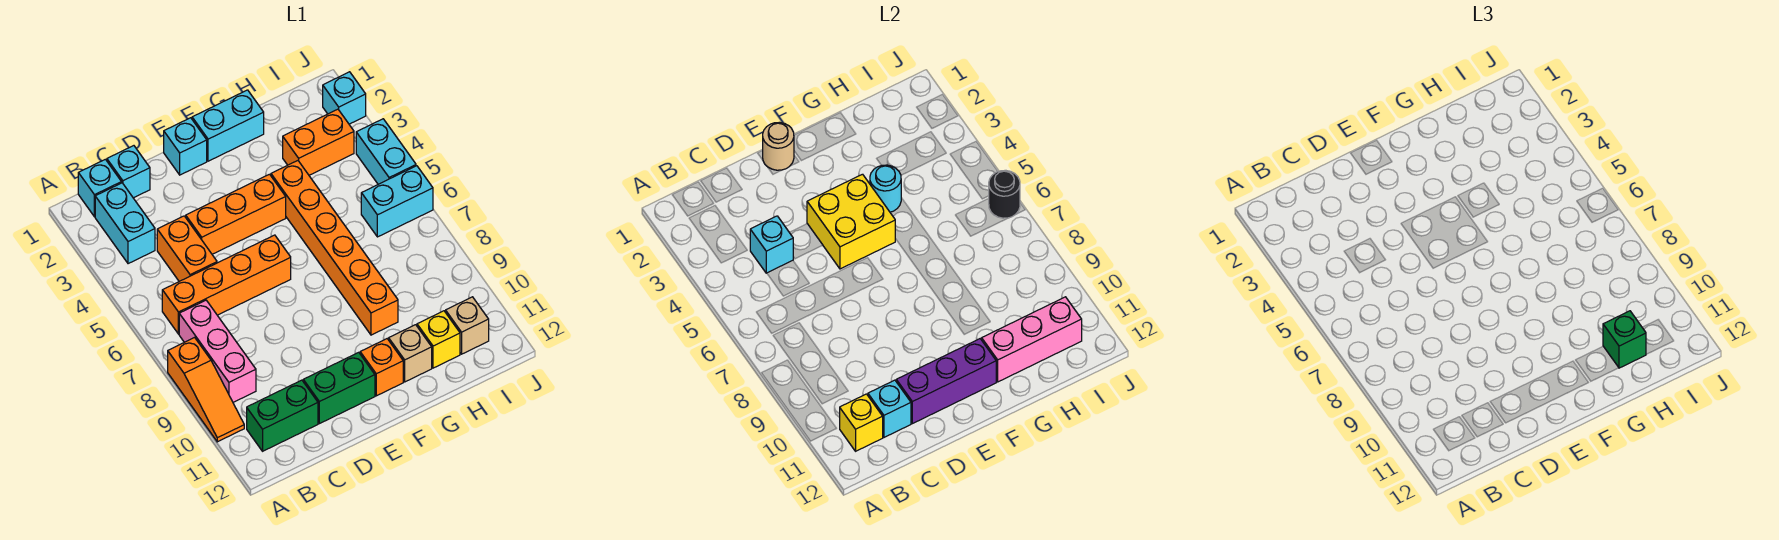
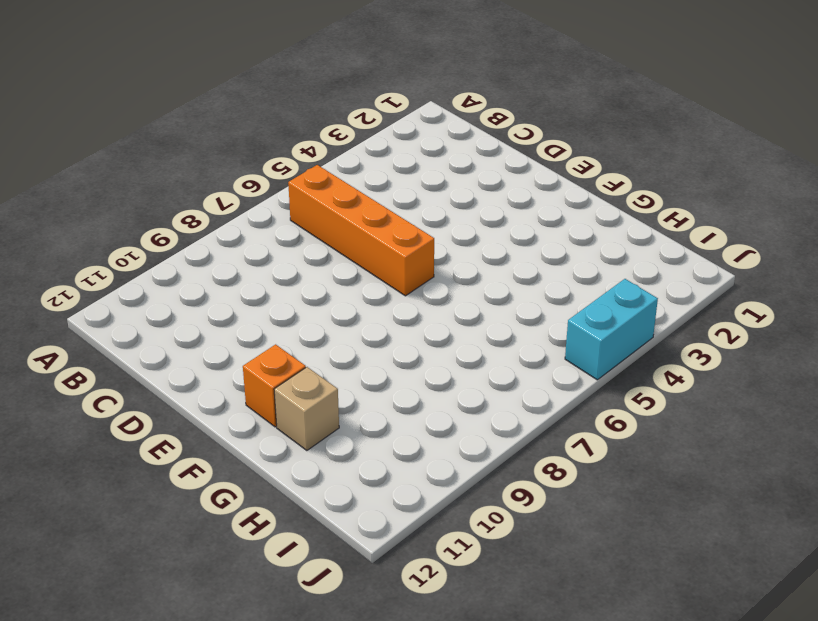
none -> orange 1x3 slope [168,338,244,442]
none -> cyan 1x1 brick [78,159,122,217]
none -> cyan 1x2 brick [95,183,155,264]
none -> pink 1x3 brick [179,300,256,402]

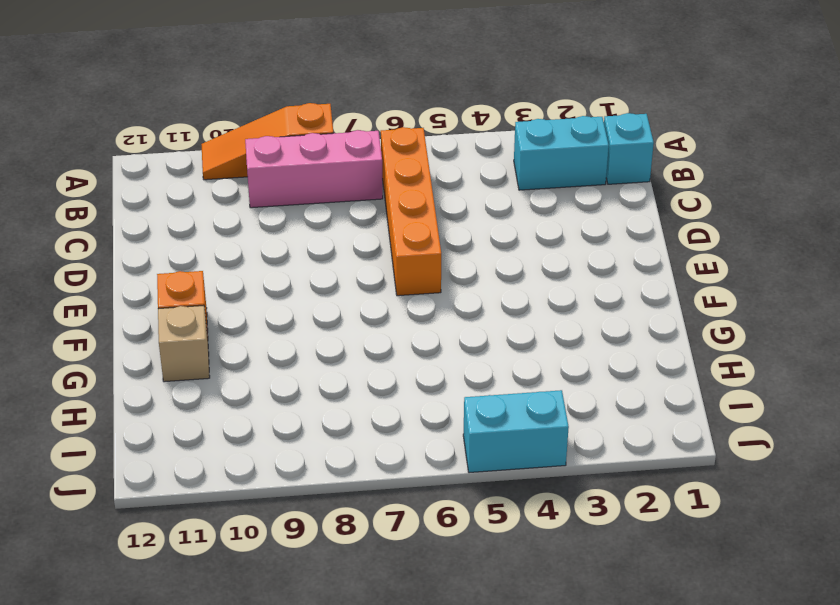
none -> green 1x2 brick [247,380,318,451]
none -> cyan 1x1 brick [107,146,150,198]
none -> orange 1x2 brick [157,216,217,281]
none -> orange 1x3 brick [186,174,286,254]

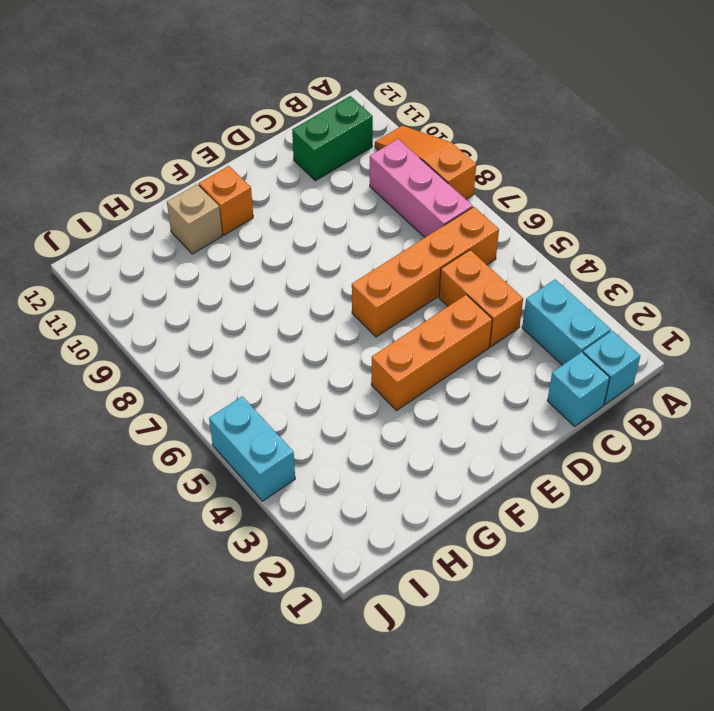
none -> green 1x2 brick [303,352,375,424]
none -> cyan 1x1 brick [164,118,207,175]
none -> cyan 1x2 brick [192,90,264,161]
none -> orange 1x6 brick [271,161,398,335]

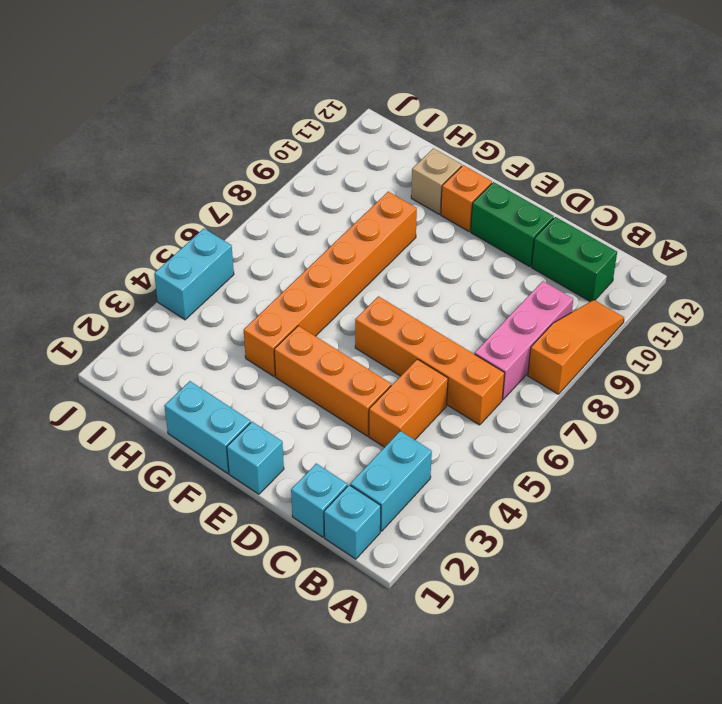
none -> orange 1x2 brick [283,109,354,175]
none -> yellow 1x1 brick [417,311,460,368]
none -> cyan 1x2 brick [361,166,433,237]
none -> tan 1x1 brick [446,297,489,354]

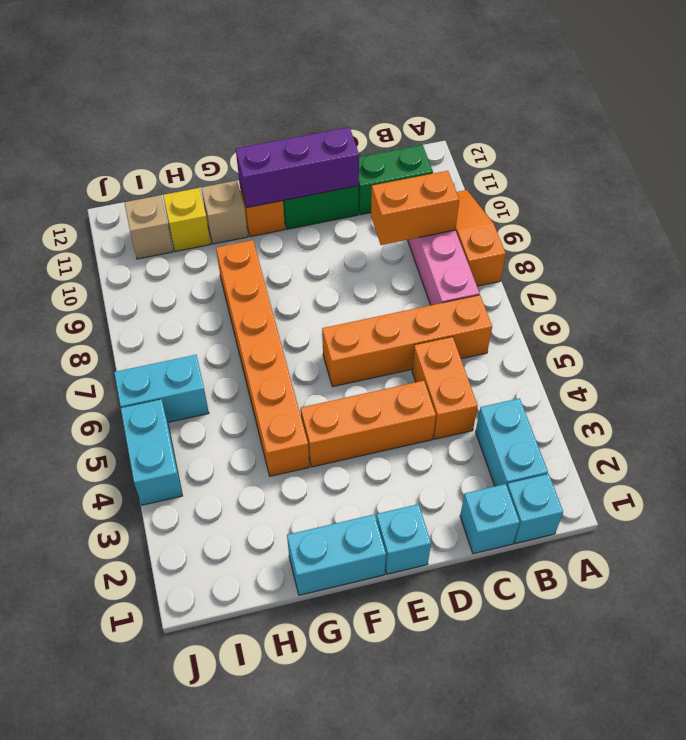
orange 1x2 brick [371,171,459,245] -> orange 1x2 brick moved to [283,109,354,175]
none -> cyan 1x1 brick [323,72,366,124]
none -> yellow 1x1 brick [840,394,883,451]
none -> cyan 1x1 brick [750,216,793,273]
none -> cyan 1x1 brick [868,380,911,437]

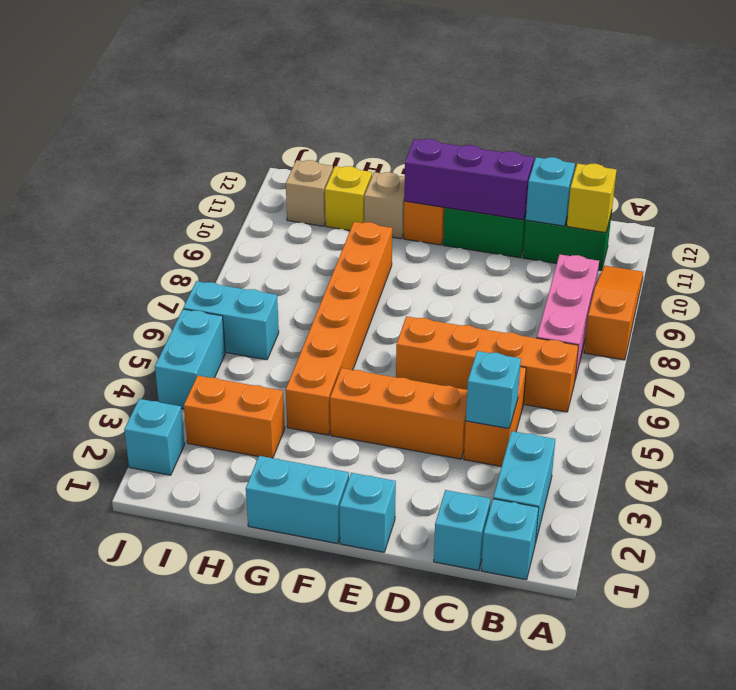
none -> tan 1x1 round brick [763,122,794,170]
none -> yellow 2x2 brick [807,174,895,269]
none -> cyan 1x1 round brick [870,165,901,212]
none -> pink 1x3 brick [982,297,1082,382]

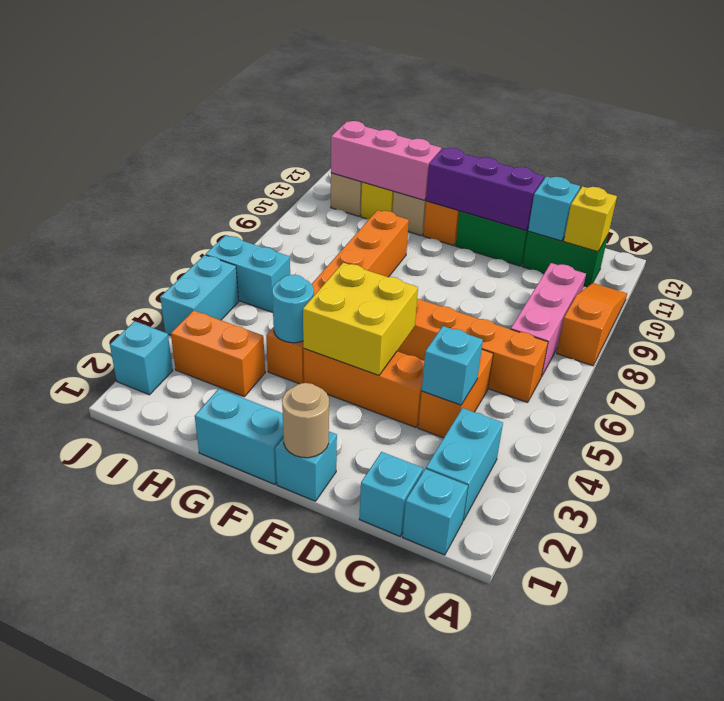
none -> black 1x1 round brick [989,170,1020,218]
none -> green 1x1 brick [1603,311,1646,368]

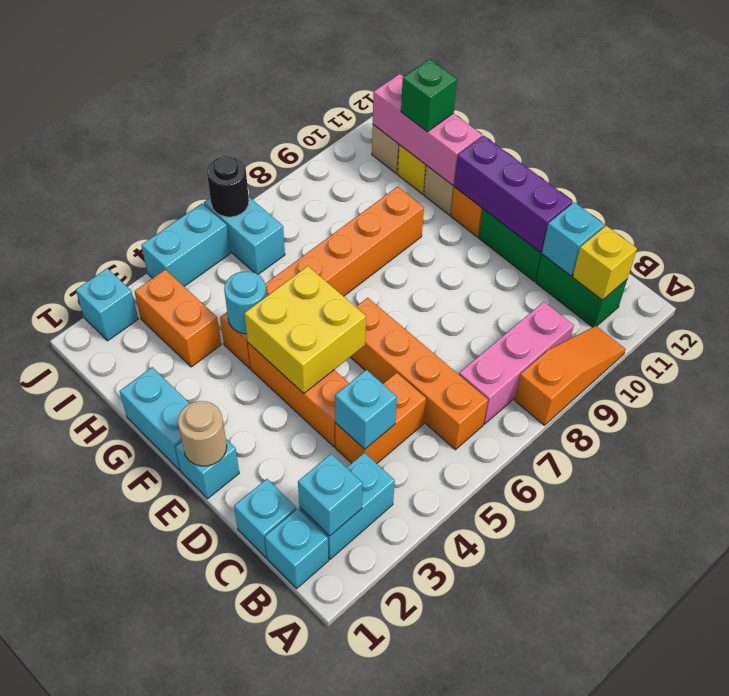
cyan 1x1 brick [298,454,363,536] -> none

